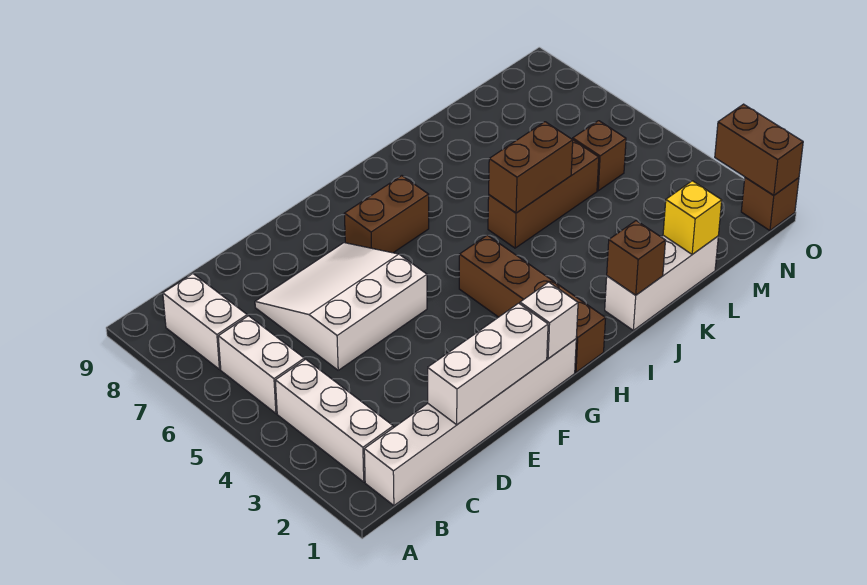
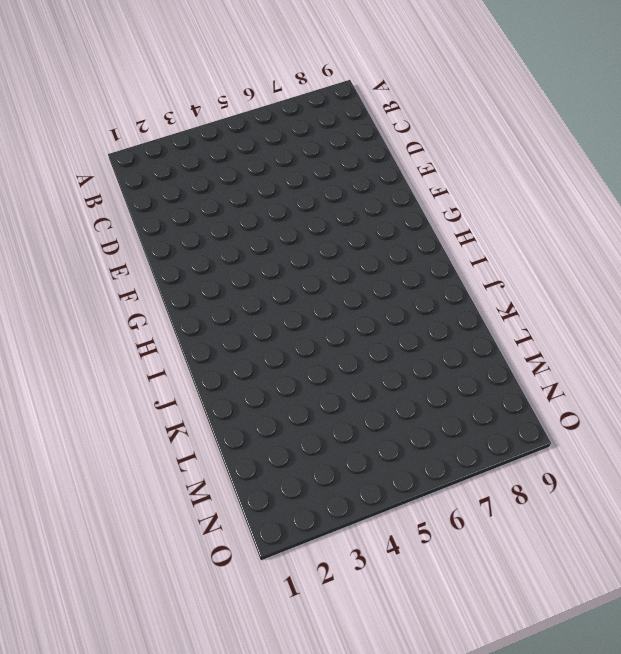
none -> white 1x6 brick [364,339,576,505]
none -> white 1x3 brick [275,359,393,482]
none -> white 1x2 brick [218,316,304,413]

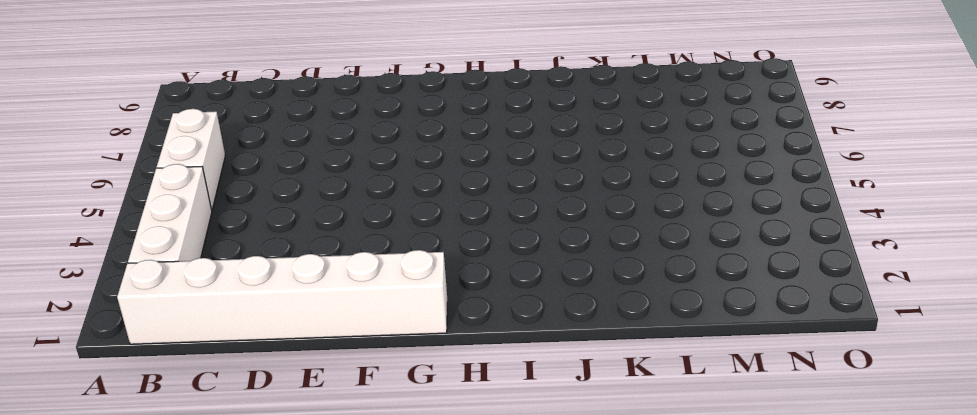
none -> white 1x2 brick [163,274,247,369]
none -> white 3x3 slope [255,243,427,370]
none -> brown 1x2 brick [344,176,429,253]

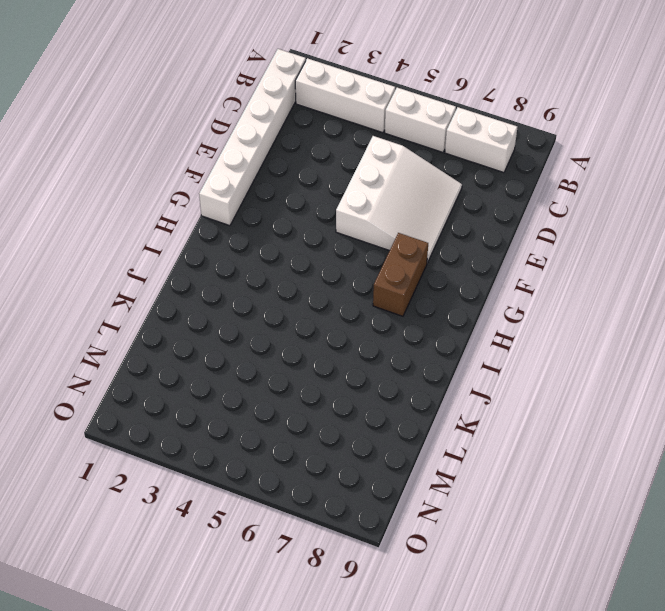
none -> brown 1x4 brick [459,235,606,372]
none -> white 1x3 brick [605,235,718,330]
none -> brown 1x3 brick [488,140,599,248]

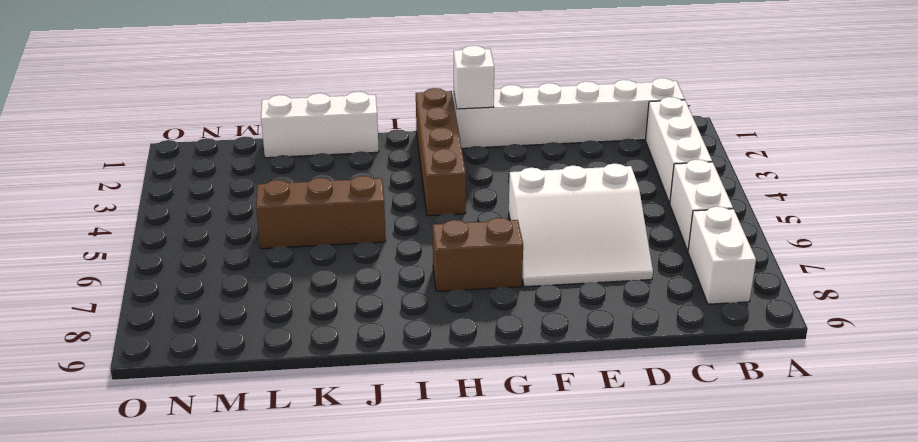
none -> brown 1x1 brick [573,121,626,191]
none -> brown 1x1 brick [741,177,799,230]
none -> white 1x3 brick [428,303,548,425]

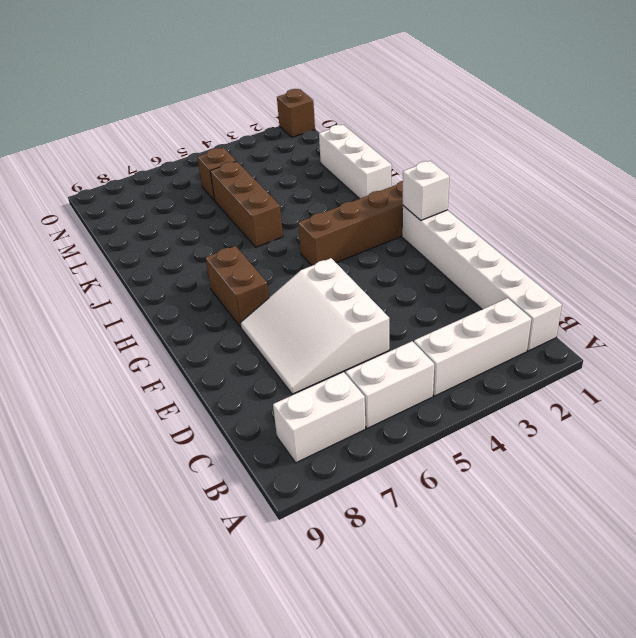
none -> white 1x3 brick [428,303,548,425]
none -> brown 1x1 brick [607,221,666,295]
none -> brown 1x2 brick [489,122,573,213]

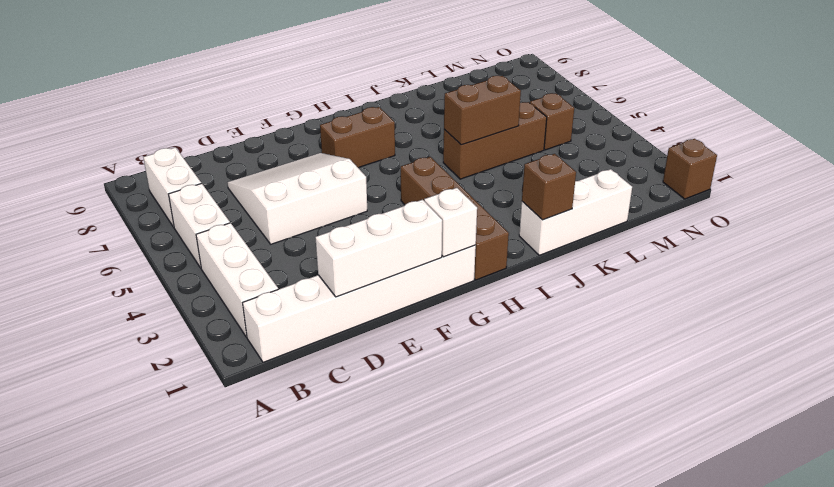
none -> yellow 1x1 brick [663,181,722,254]
none -> brown 1x2 brick [715,104,803,195]

